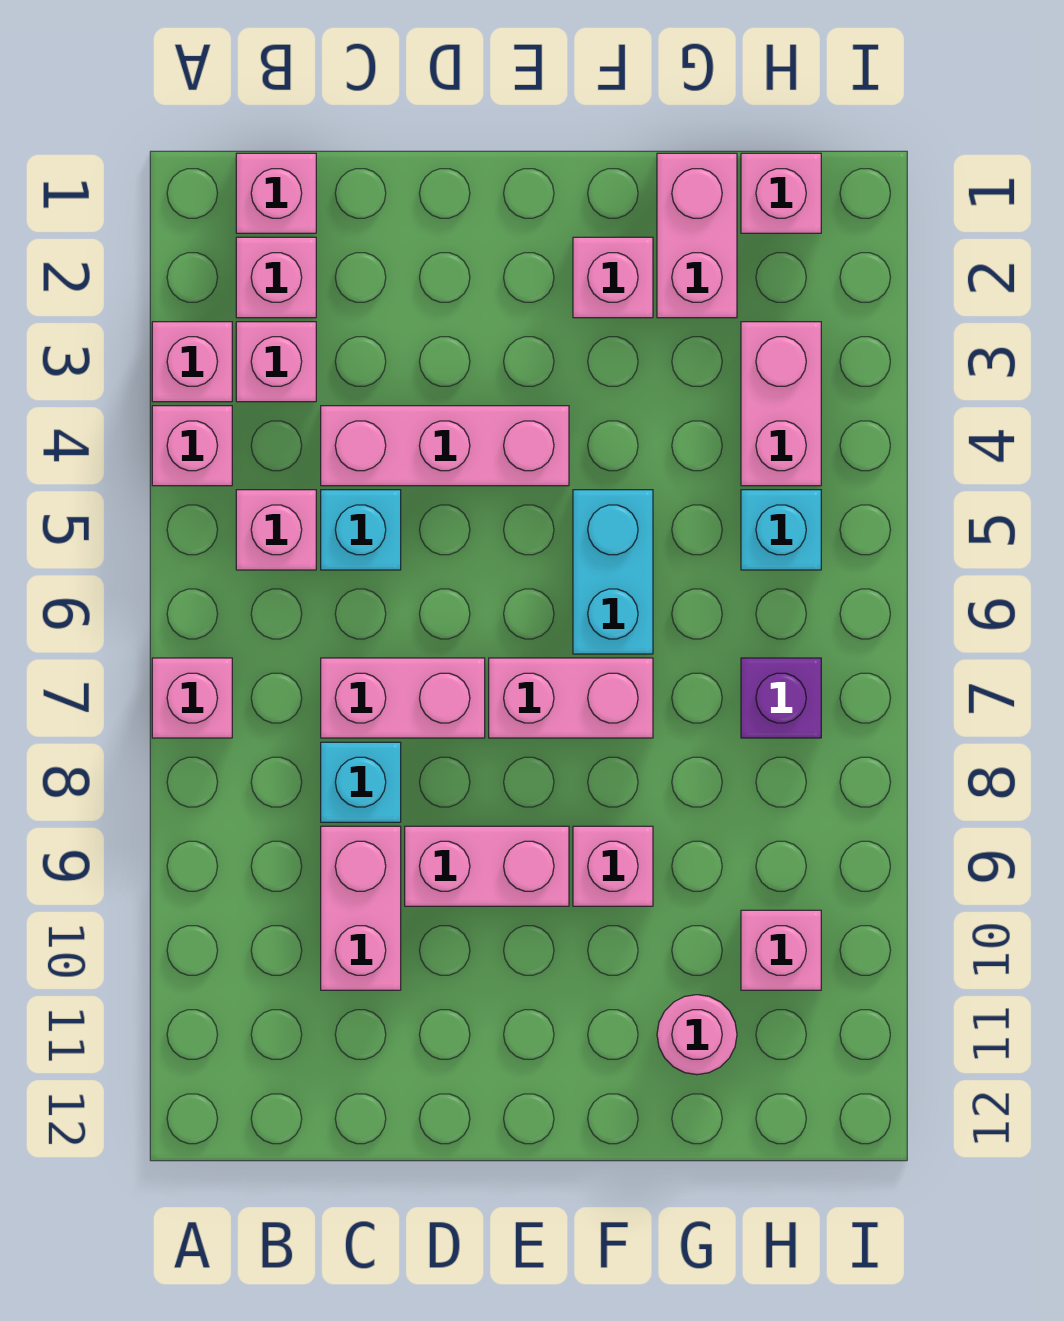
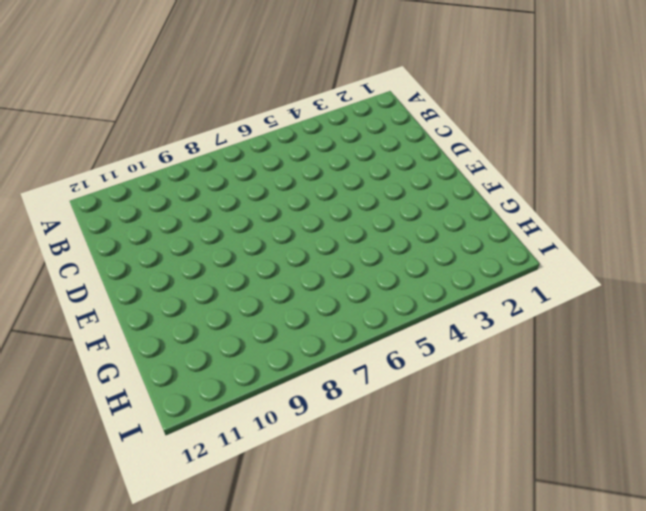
none -> pink 1x1 brick [152,322,232,402]
none -> pink 1x1 brick [152,406,232,486]
none -> pink 1x1 brick [152,658,232,738]

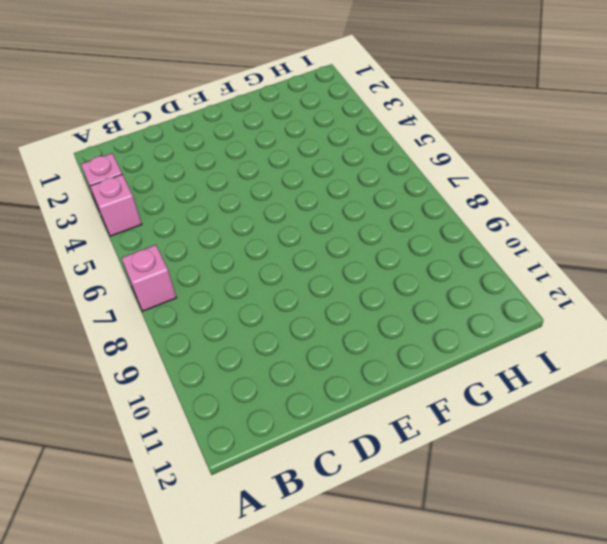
none -> pink 1x1 brick [236,153,316,233]
none -> pink 1x1 brick [236,237,316,318]
none -> pink 1x1 brick [236,322,316,402]

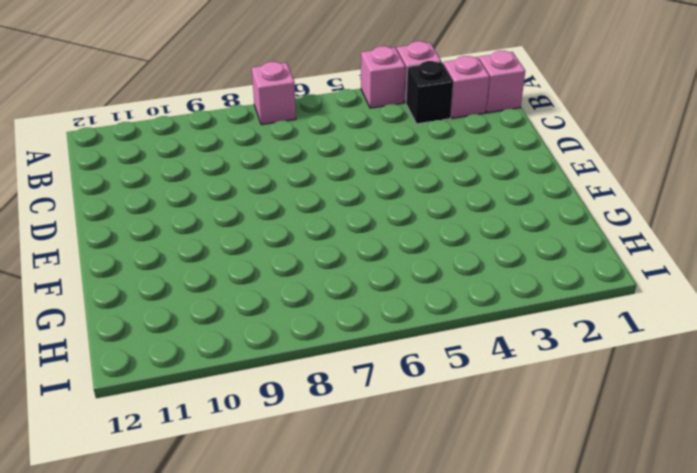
black 1x1 brick [406,61,453,124] -> pink 1x1 brick [236,322,316,402]
none -> pink 1x1 brick [236,490,316,570]
none -> pink 1x3 brick [321,406,569,486]
none -> cyan 1x1 brick [321,490,401,570]

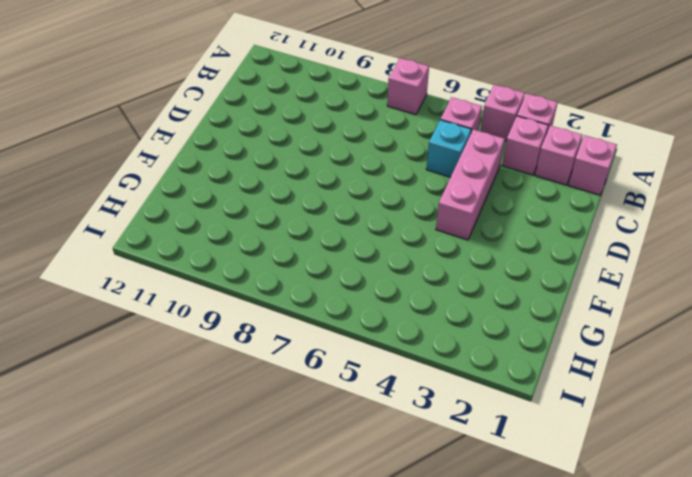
none -> pink 1x2 brick [321,658,485,738]
none -> cyan 1x1 brick [321,742,401,822]
none -> pink 1x2 brick [321,826,401,990]

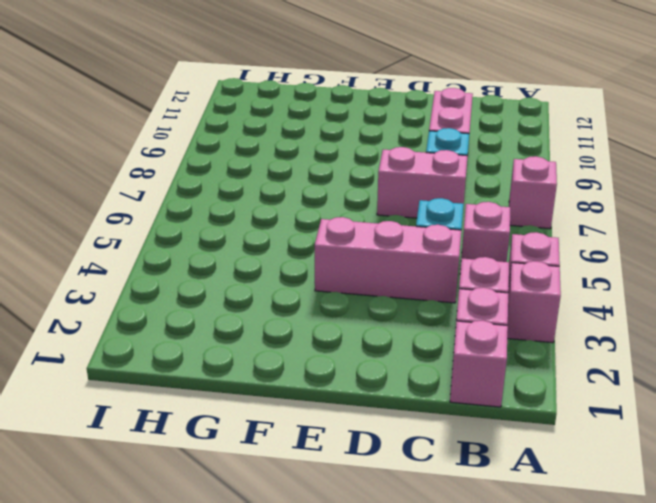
none -> pink 1x2 brick [405,826,569,906]
none -> pink 1x2 brick [489,658,653,738]
none -> pink 1x1 brick [573,237,653,318]

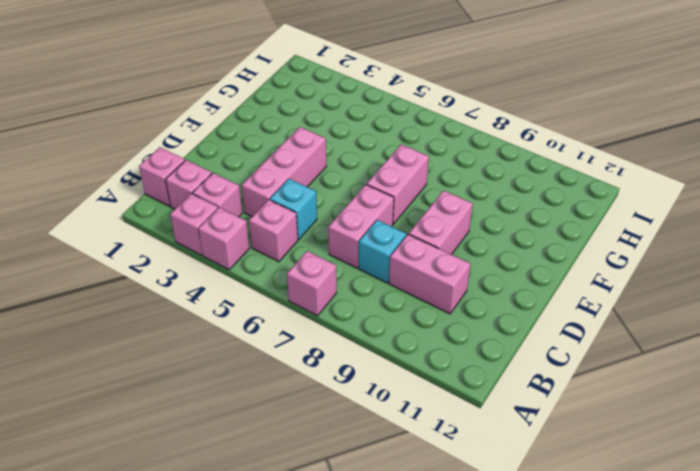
none -> pink 1x1 brick [573,237,653,318]
none -> cyan 1x2 brick [573,490,653,654]
none -> pink 1x1 brick [573,826,653,906]

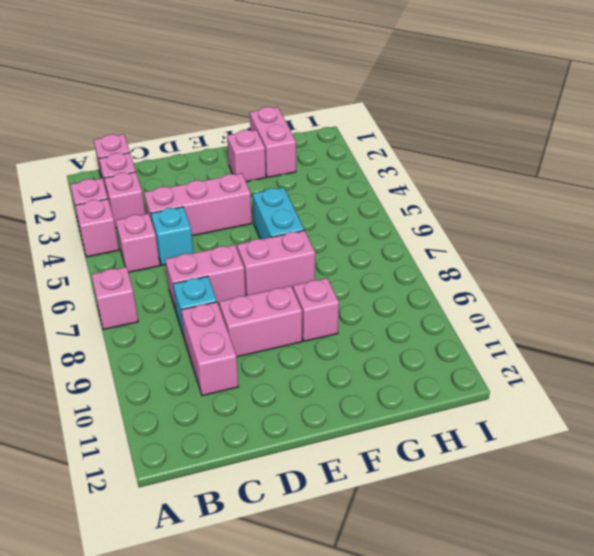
none -> pink 1x1 round brick [657,995,737,1075]
none -> pink 1x1 brick [741,153,821,233]
none -> pink 1x2 brick [741,322,821,486]

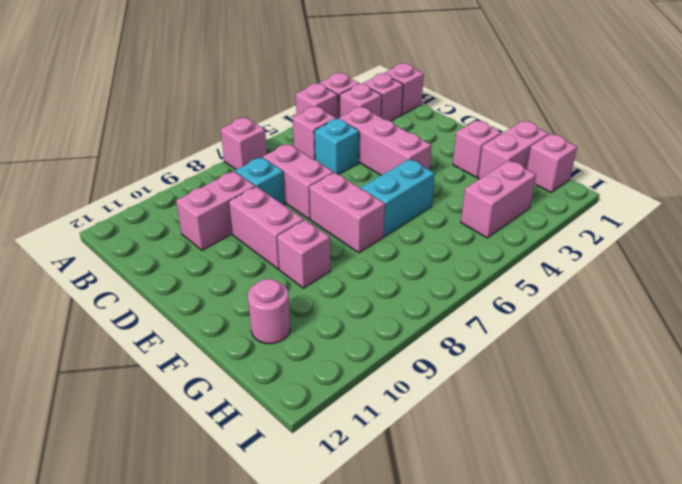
none -> cyan 1x1 brick [741,490,821,570]
none -> purple 1x1 brick [741,658,821,738]
none -> pink 1x1 brick [741,910,821,990]

